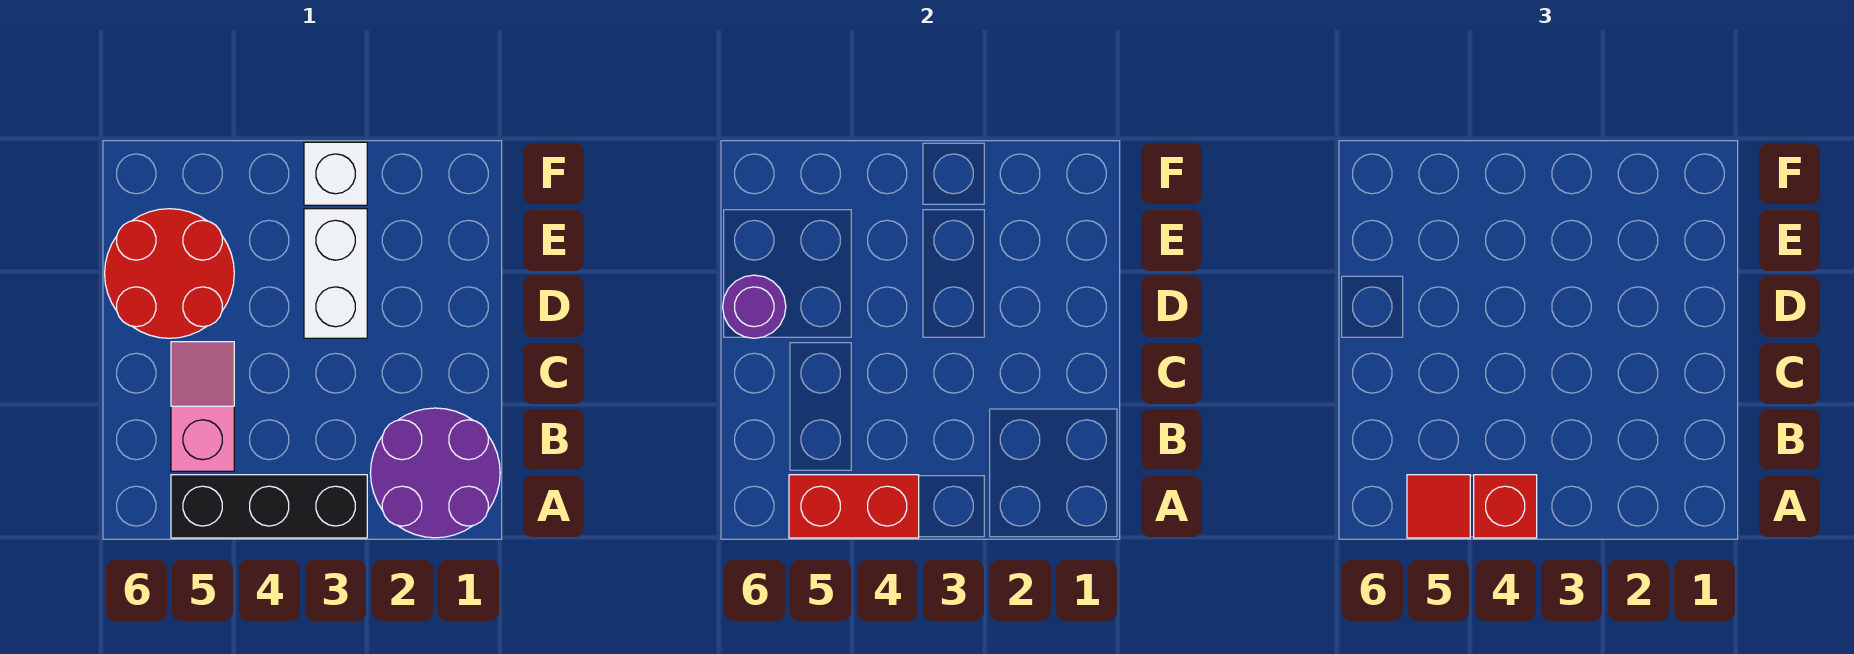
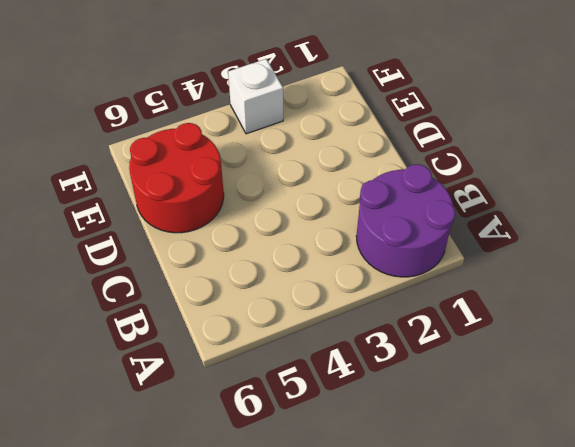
none -> black 1x3 brick [171,475,367,538]
none -> pink 1x2 slope [171,342,234,471]

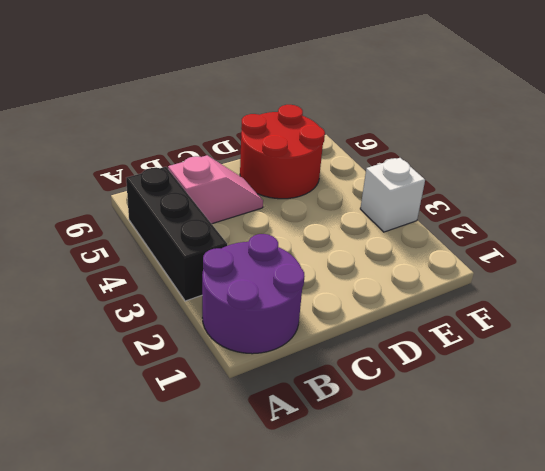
none -> white 1x2 brick [304,209,367,338]
none -> red 1x2 brick [789,475,919,538]

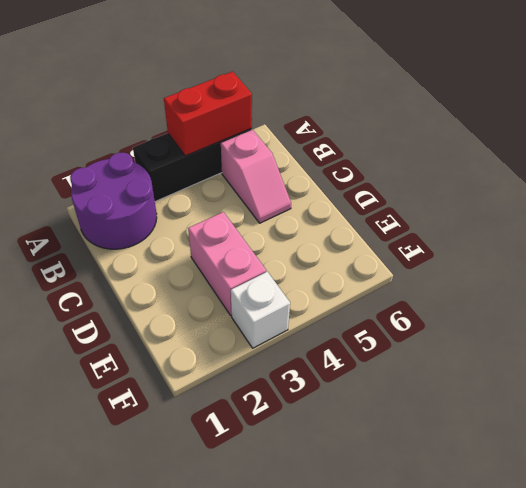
pink 1x2 brick [188,212,266,315] -> white 1x2 brick [304,209,367,338]
none -> red 2x2 round brick [105,209,234,338]
none -> purple 1x1 round brick [723,275,786,338]

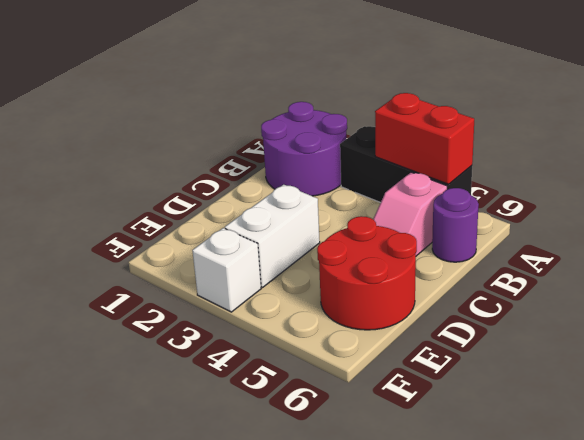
purple 1x1 round brick [432,188,479,262] -> purple 1x1 round brick moved to [723,275,786,338]
none -> red 1x1 brick [1474,475,1537,538]
none -> red 1x1 tile [1407,475,1470,538]

